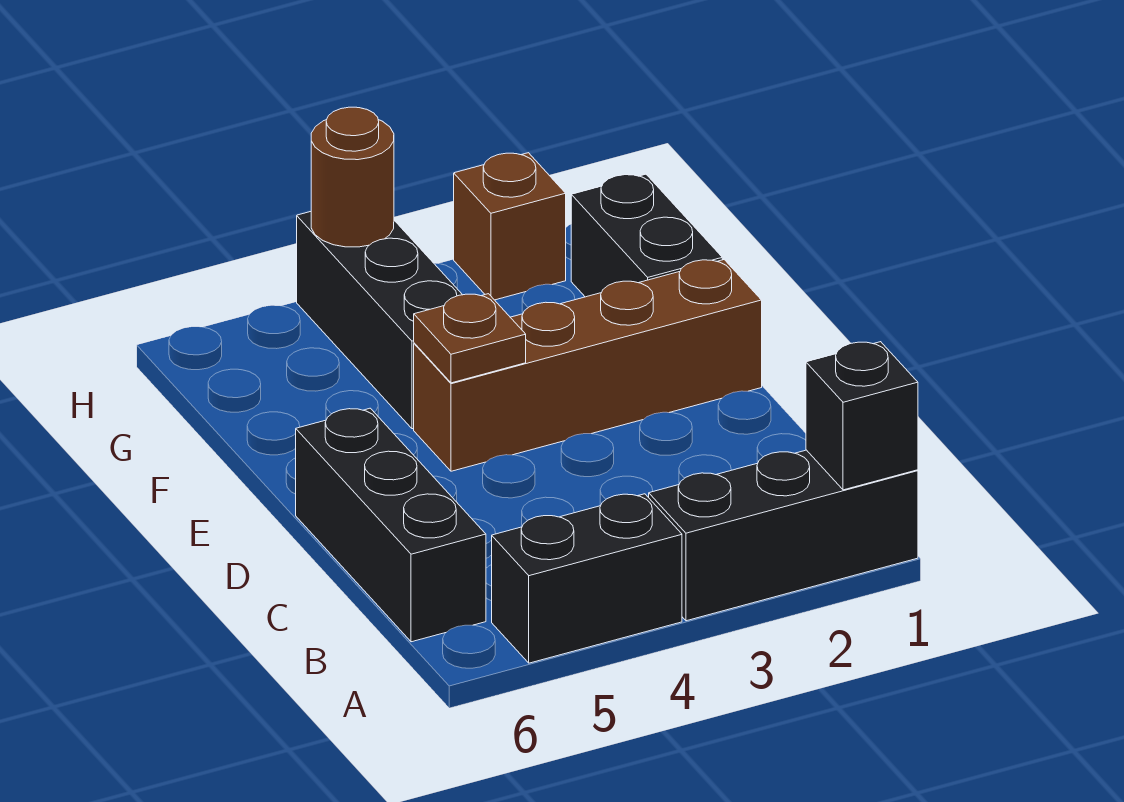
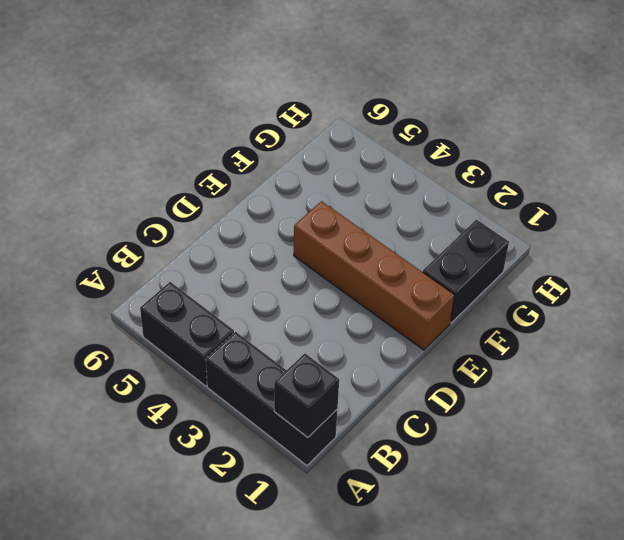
none -> black 1x3 brick [296,408,486,642]
none -> black 1x3 brick [297,212,462,429]

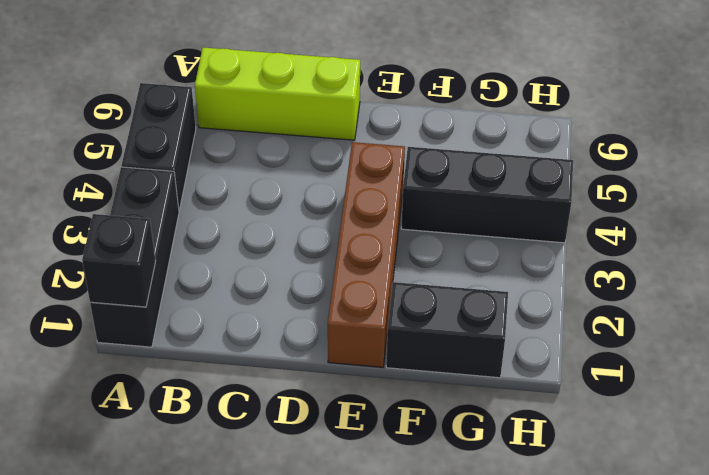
lime 1x3 brick [195,47,360,140] -> black 1x3 brick [296,408,486,642]
none -> brown 1x1 brick [454,153,566,300]
none -> brown 1x1 plate [414,294,526,383]

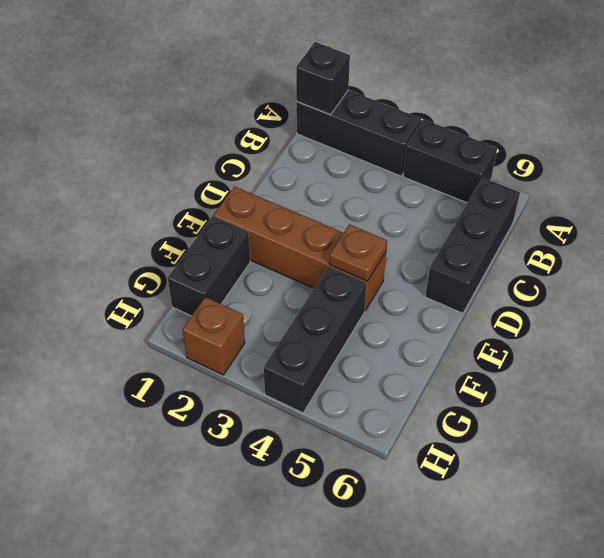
none -> brown 1x1 round brick [311,107,394,247]

